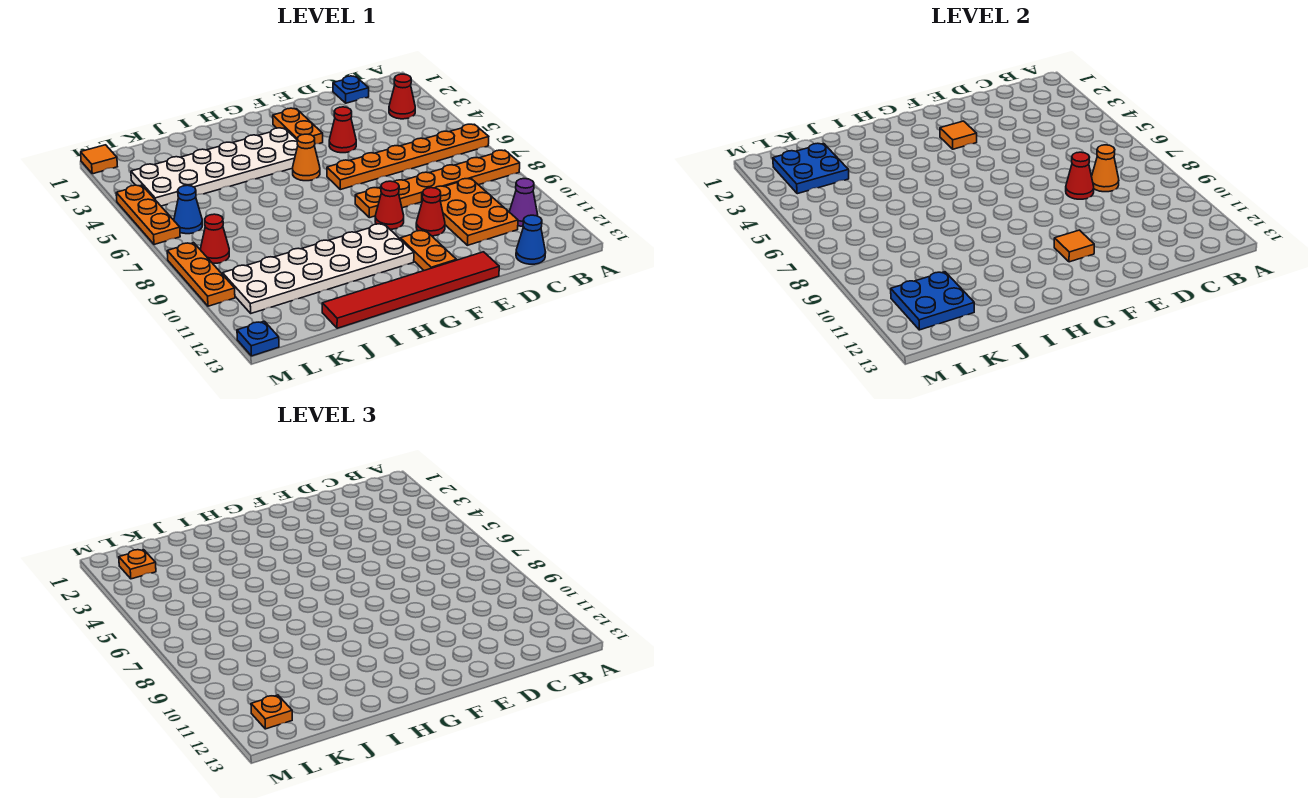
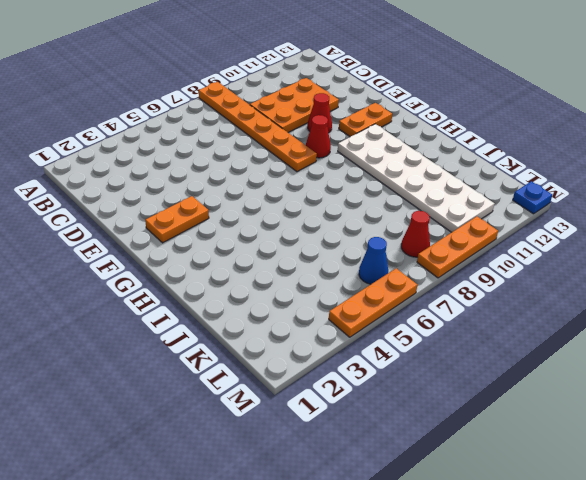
none -> orange 1x6 plate [327,124,489,190]
none -> red 1x1 cone [389,74,415,119]
none -> purple 1x1 cone [509,179,538,226]
none -> blue 1x1 plate [333,76,369,103]

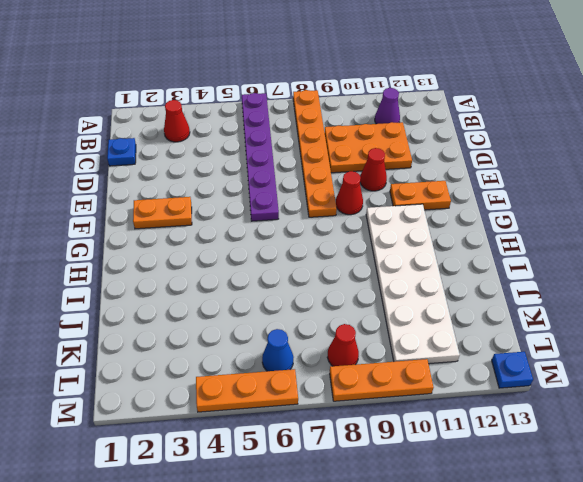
purple 1x6 plate [242,93,279,221] -> orange 1x6 plate [327,124,489,190]
none -> blue 1x1 cone [516,215,546,264]
none -> red 1x1 cone [329,107,356,153]
none -> red 1x6 tile [322,252,499,328]
none -> white 2x6 plate [131,128,298,206]

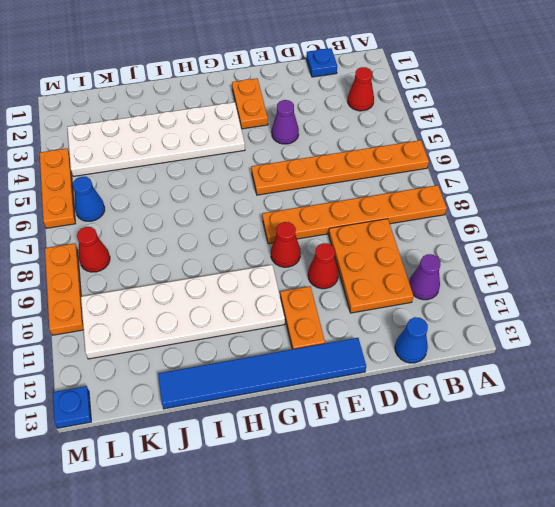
purple 1x1 cone [272,100,299,144] -> red 1x1 cone [329,107,356,153]
blue 1x6 tile [158,338,366,409] -> red 1x6 tile [322,252,499,328]
none -> orange 1x1 cone [293,134,320,181]
none -> orange 1x1 tile [81,145,117,174]
none -> orange 1x1 cone [1092,145,1119,192]
none -> red 1x1 cone [1066,152,1094,199]

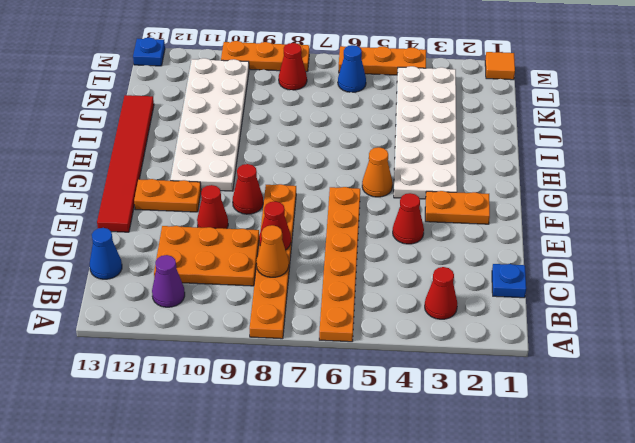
none -> orange 1x1 tile [940,121,977,149]
none -> orange 1x1 tile [1054,230,1094,262]
none -> blue 2x2 plate [773,143,849,194]
none -> blue 2x2 plate [891,272,974,330]

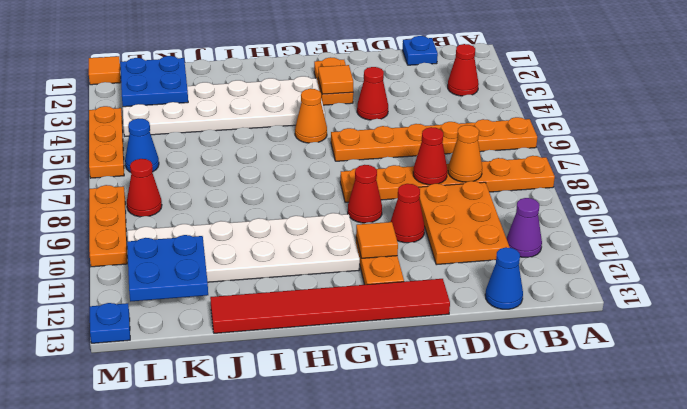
none -> orange 1x1 plate [119,550,156,579]
none -> orange 1x1 plate [251,695,292,729]

